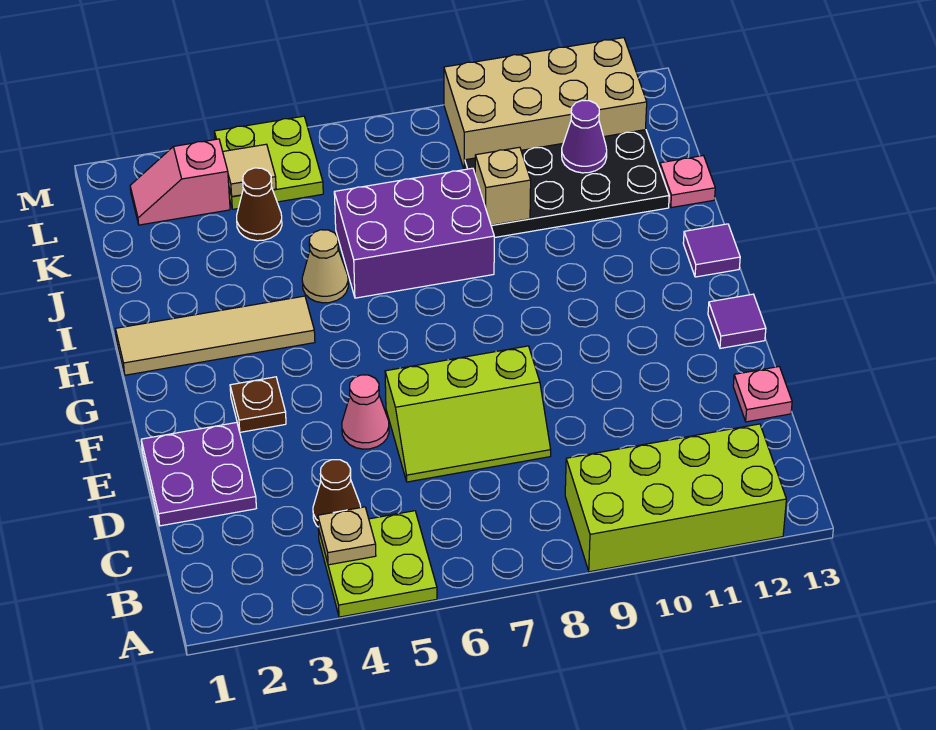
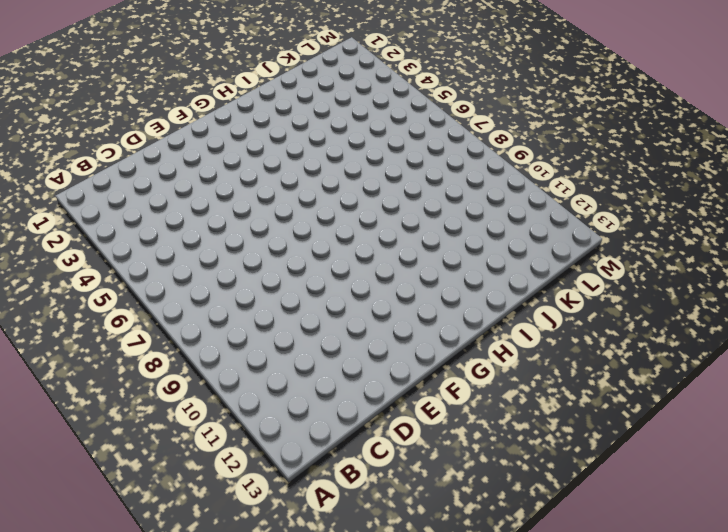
none -> lime 2x2 plate [318,511,437,617]
none -> lime 2x4 brick [565,424,786,572]
none -> brown 1x1 cone [313,460,361,526]

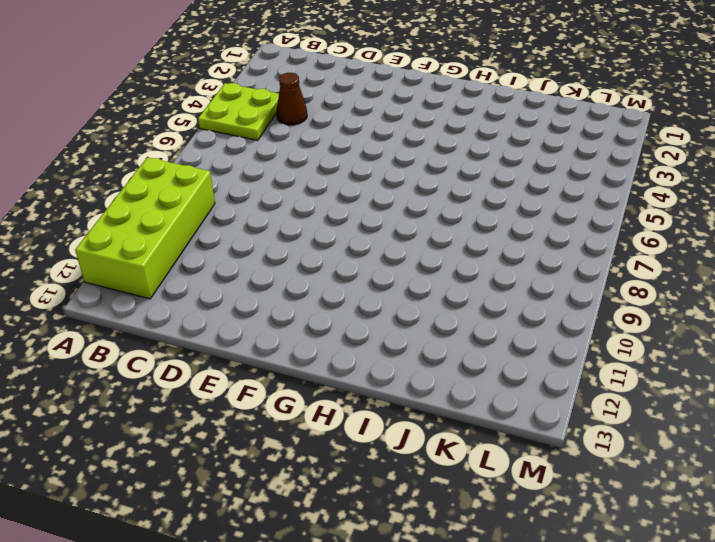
none -> purple 2x2 plate [141,422,256,526]
none -> lime 2x3 slope [385,346,551,482]
none -> pink 1x1 plate [733,367,792,422]

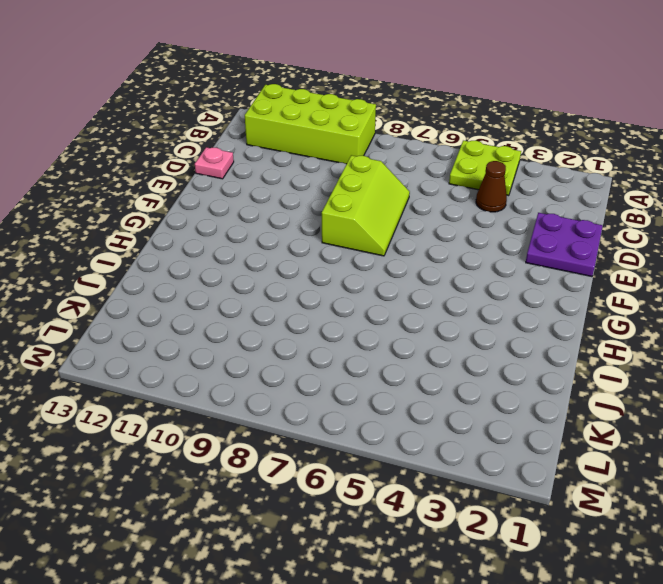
lime 2x3 slope [322,155,410,256] -> lime 2x3 slope turned to [385,346,551,482]
none -> pink 1x1 cone [342,375,389,449]
none -> brown 1x1 plate [230,377,286,432]
none -> purple 1x1 tile [708,294,766,348]

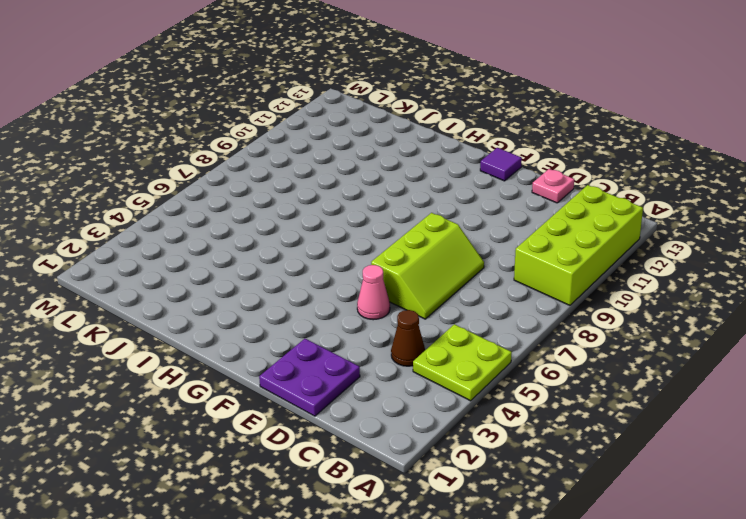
none -> brown 1x1 plate [230,377,286,432]
none -> tan 1x4 tile [116,296,315,375]
none -> purple 1x1 tile [683,224,740,277]

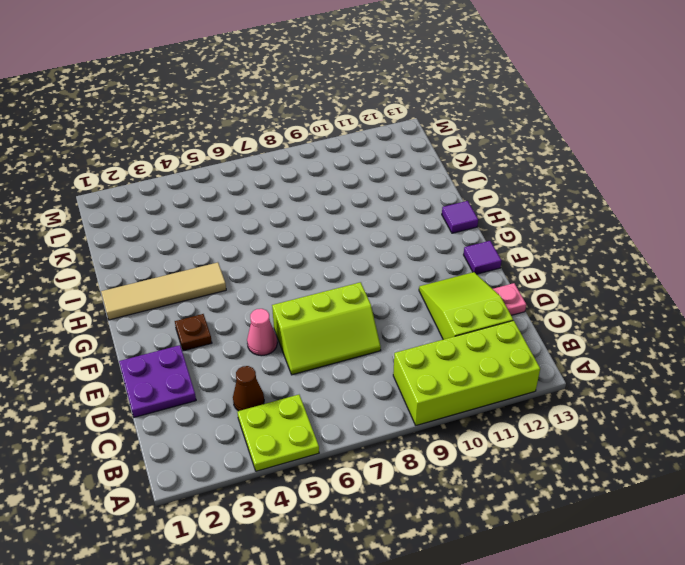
lime 2x3 slope [419,272,513,340] -> none
none -> tan 1x1 cone [302,230,348,303]
none -> purple 2x3 brick [334,168,494,298]
none -> black 2x4 plate [465,130,669,238]

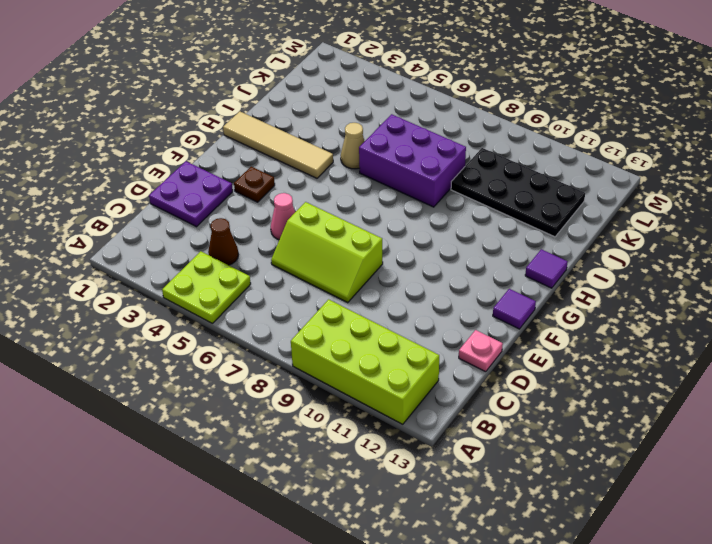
none -> pink 1x1 plate [660,156,715,208]
none -> brown 1x1 cone [237,168,282,241]
none -> pink 1x2 slope [130,139,230,225]

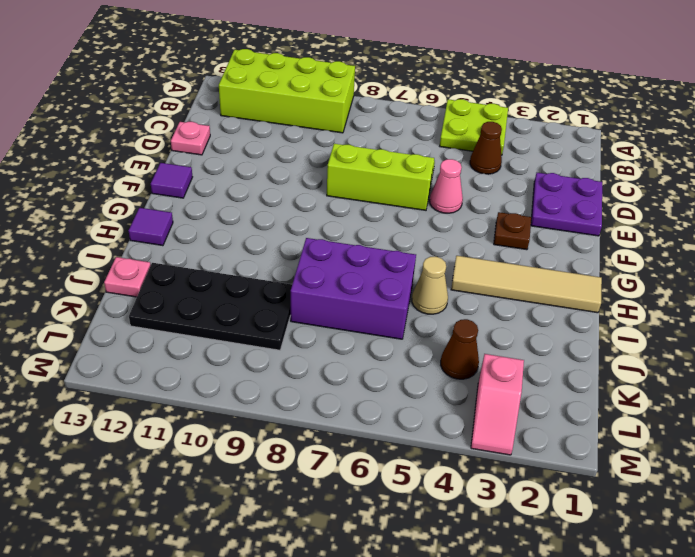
pink 1x2 slope [471,354,524,455] -> pink 1x2 slope turned to [130,139,230,225]
none -> lime 2x2 plate [214,116,323,209]
none -> tan 2x4 brick [444,38,647,169]
none -> tan 1x1 plate [318,507,376,565]

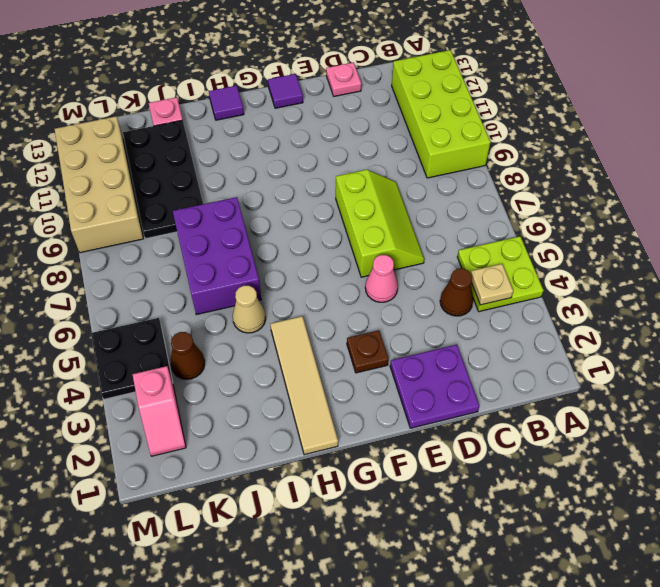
black 2x2 plate [91,318,172,399] -> lime 2x2 plate [214,116,323,209]
none -> tan 1x1 brick [475,147,531,225]
none -> purple 1x1 cone [562,100,607,173]
none -> tan 1x1 tile [223,144,276,196]

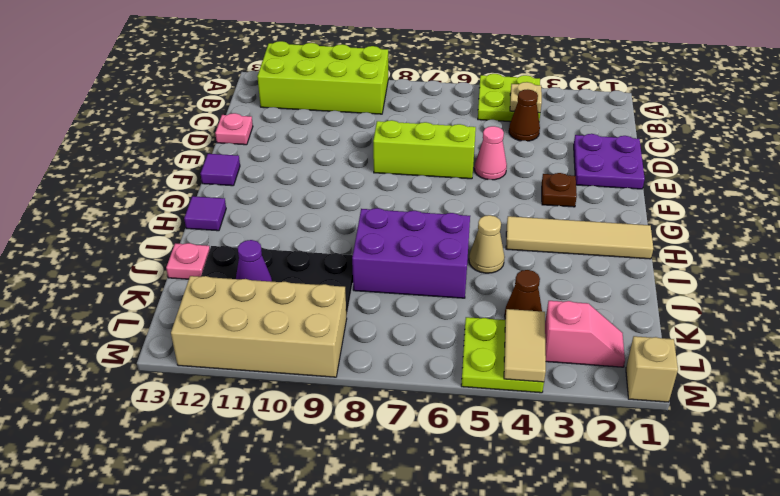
tan 1x2 tile [504,309,546,382] -> tan 1x1 tile [223,144,276,196]
tan 1x1 brick [626,336,678,402] -> tan 1x1 brick moved to [475,147,531,225]

